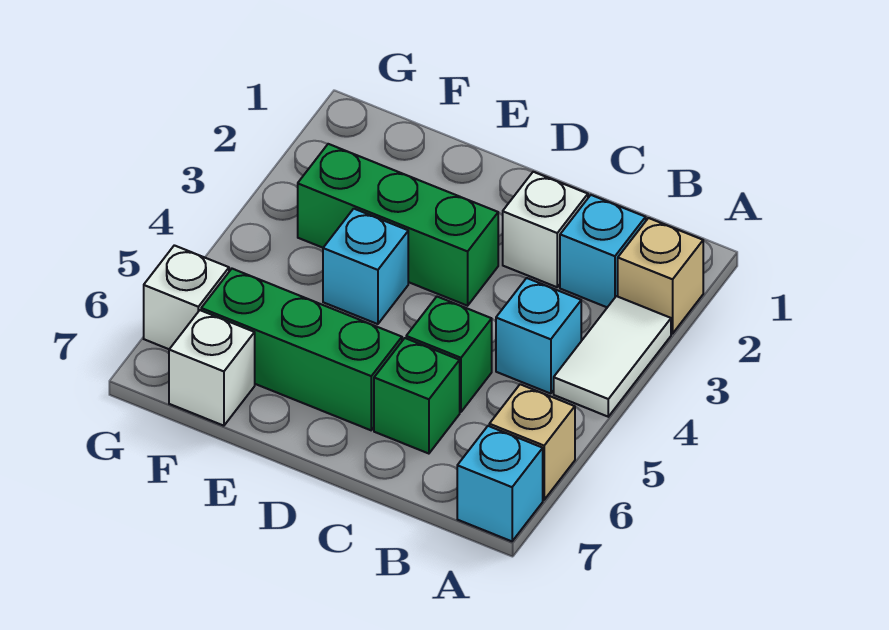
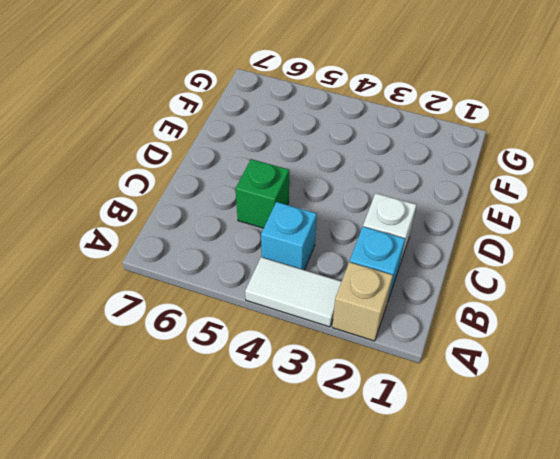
none -> tan 1x1 brick [489,384,575,500]
none -> cyan 1x1 brick [457,426,543,541]
none -> green 1x1 brick [374,338,460,454]

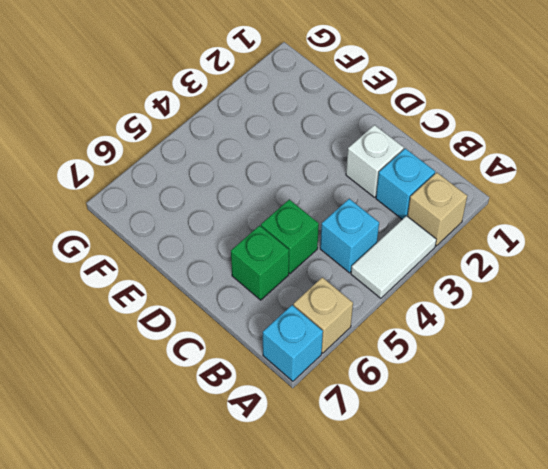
none -> green 1x3 brick [298,144,498,306]
none -> green 1x3 brick [201,269,402,430]
none -> cyan 1x1 brick [323,209,408,324]

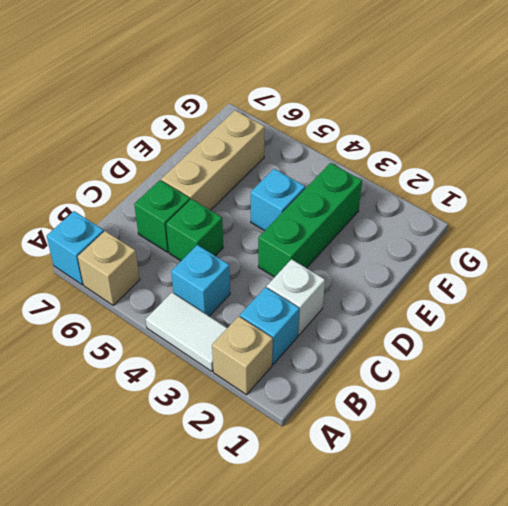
tan 1x3 brick [161,110,265,210] -> green 1x3 brick [201,269,402,430]
none -> white 1x1 brick [169,310,255,426]
none -> white 1x1 brick [144,245,229,349]

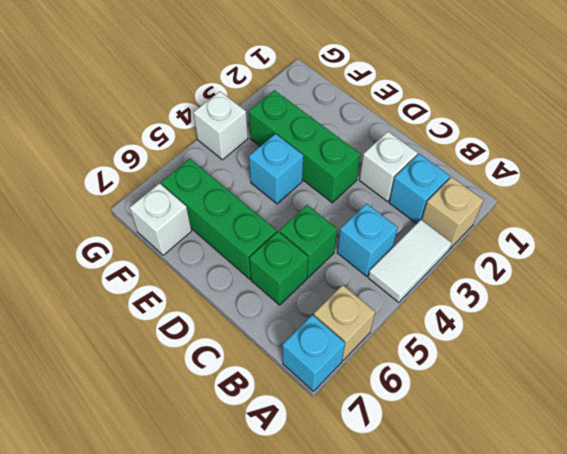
white 1x1 brick [193,91,248,160] -> white 1x1 brick moved to [144,245,229,349]

